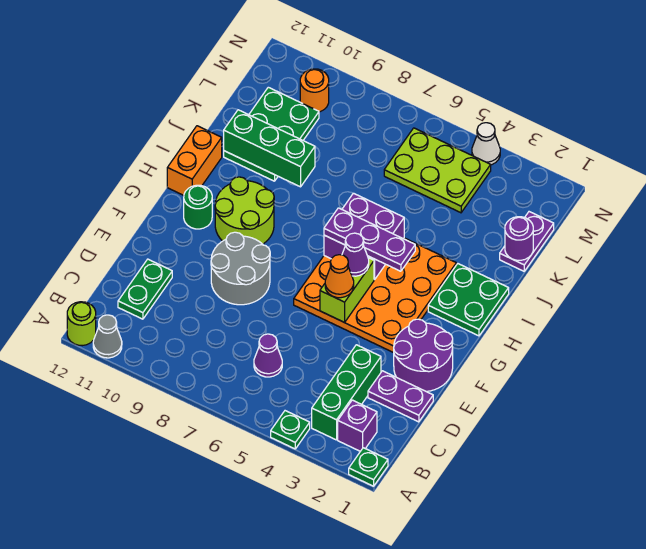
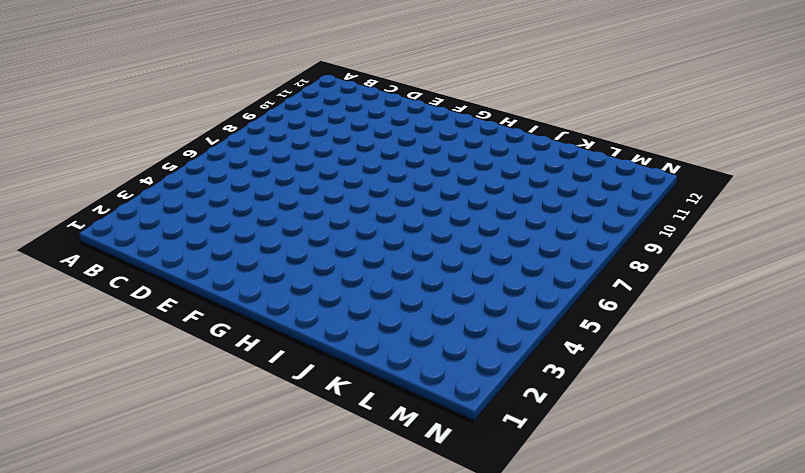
none -> green 1x1 plate [349,448,388,486]
none -> green 1x1 plate [271,411,310,449]
none -> grey 1x1 cone [93,315,122,358]

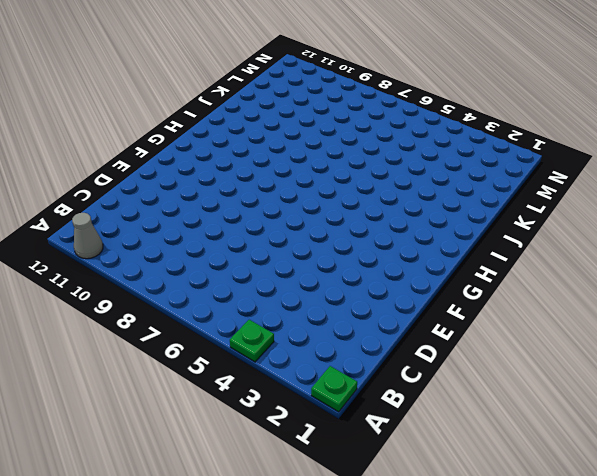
none -> lime 1x1 round brick [67,302,96,346]
none -> purple 1x1 brick [338,400,377,451]
none -> green 1x3 brick [312,345,381,440]

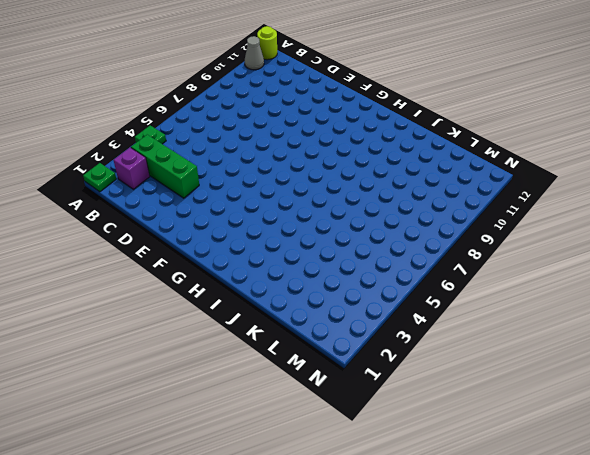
none -> purple 1x1 cone [254,334,282,377]
none -> green 1x2 plate [118,259,172,319]
none -> purple 1x2 plate [368,371,433,422]

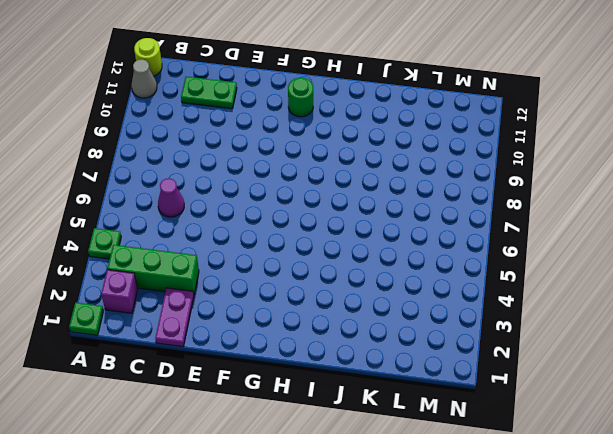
none -> purple 2x2 round brick [394,319,453,392]
none -> grey 2x2 round brick [211,232,270,305]
none -> orange 4x4 plate [294,238,456,353]

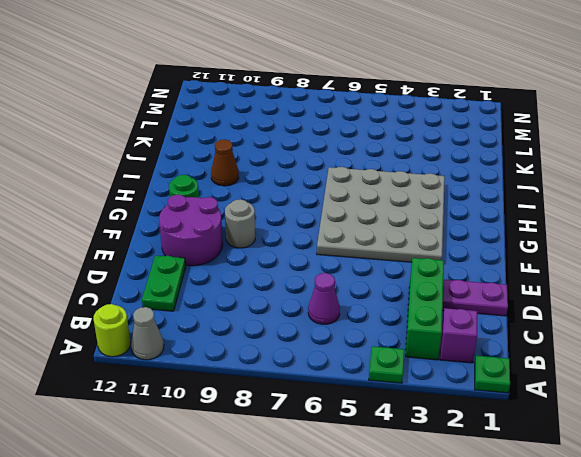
purple 2x2 round brick [159,195,223,266] -> purple 2x2 round brick moved to [394,319,453,392]
grey 4x4 plate [317,167,445,262] -> orange 4x4 plate [294,238,456,353]
grey 1x1 round brick [225,199,255,248] -> grey 2x2 round brick [211,232,270,305]
brown 1x1 cone [211,140,239,186] -> none
none -> lime 2x2 round brick [215,177,274,244]
none -> green 2x2 plate [428,264,509,336]
none -> orange 1x2 brick [167,126,222,195]

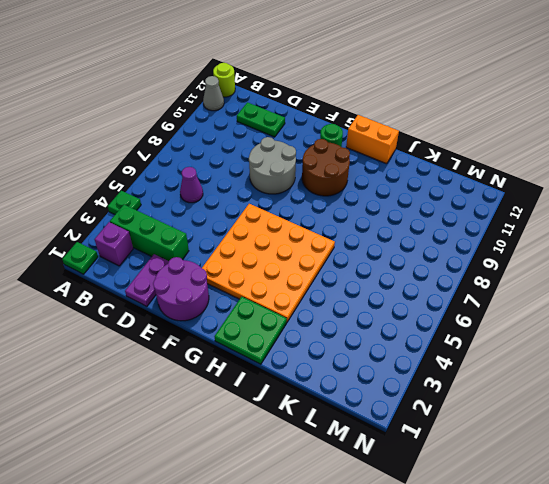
brown 2x2 round brick [302,139,350,196] -> lime 2x2 round brick [215,177,274,244]
none -> green 2x3 plate [224,87,319,181]
none -> purple 1x2 plate [500,212,554,271]
none -> lime 2x3 plate [384,128,491,213]

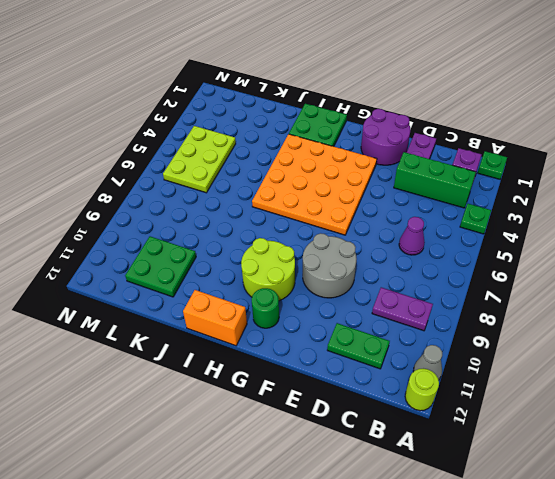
purple 1x2 plate [372,287,433,331] -> purple 1x2 plate moved to [500,212,554,271]
green 2x2 plate [125,236,196,297] -> green 2x3 plate [224,87,319,181]
none -> orange 1x1 round brick [300,69,329,112]
none -> white 1x1 cone [472,123,500,165]
none -> lime 1x2 brick [320,258,374,322]

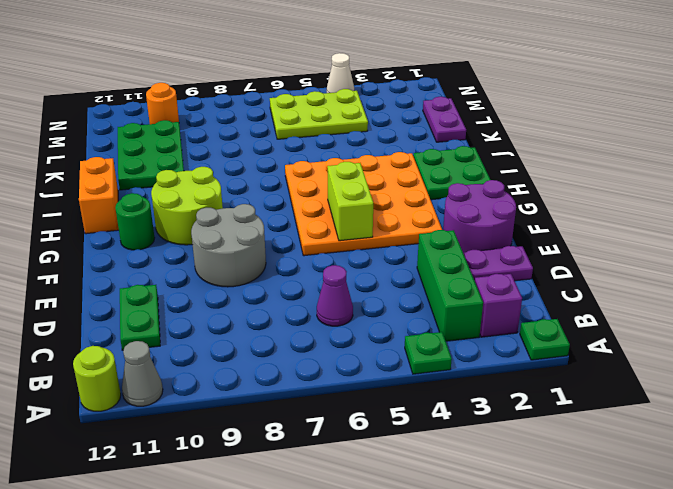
none -> purple 2x2 brick [324,193,404,279]
none -> green 1x3 brick [224,110,315,187]
none -> purple 1x1 round brick [505,217,533,260]

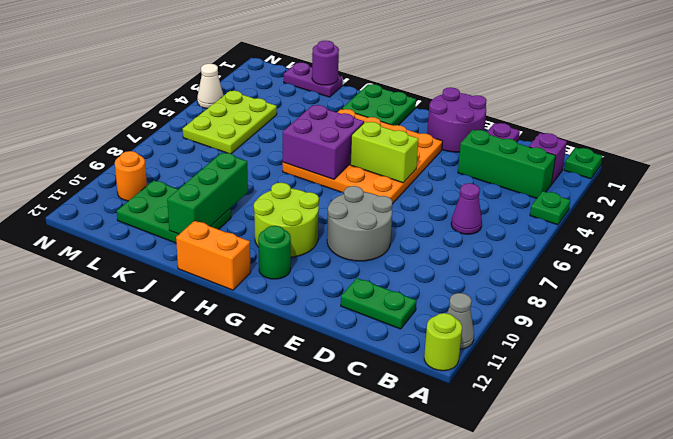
none -> orange 1x1 cone [325,255,354,298]
none -> purple 1x1 cone [342,233,369,276]
none -> purple 1x3 plate [324,208,415,271]

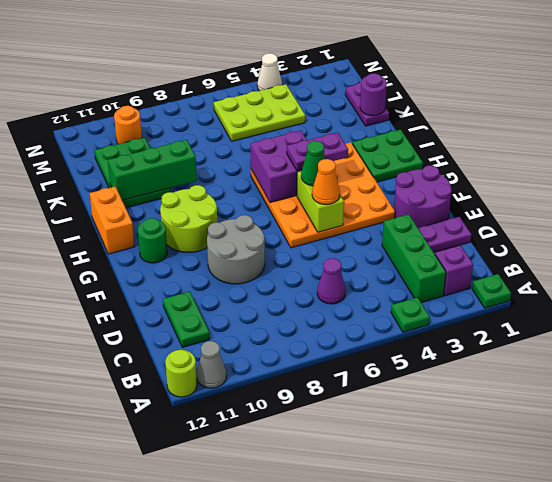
green 1x1 cone [301,141,325,186] -> purple 1x1 cone [342,233,369,276]
purple 1x2 plate [287,133,348,171] -> purple 1x3 plate [324,208,415,271]

